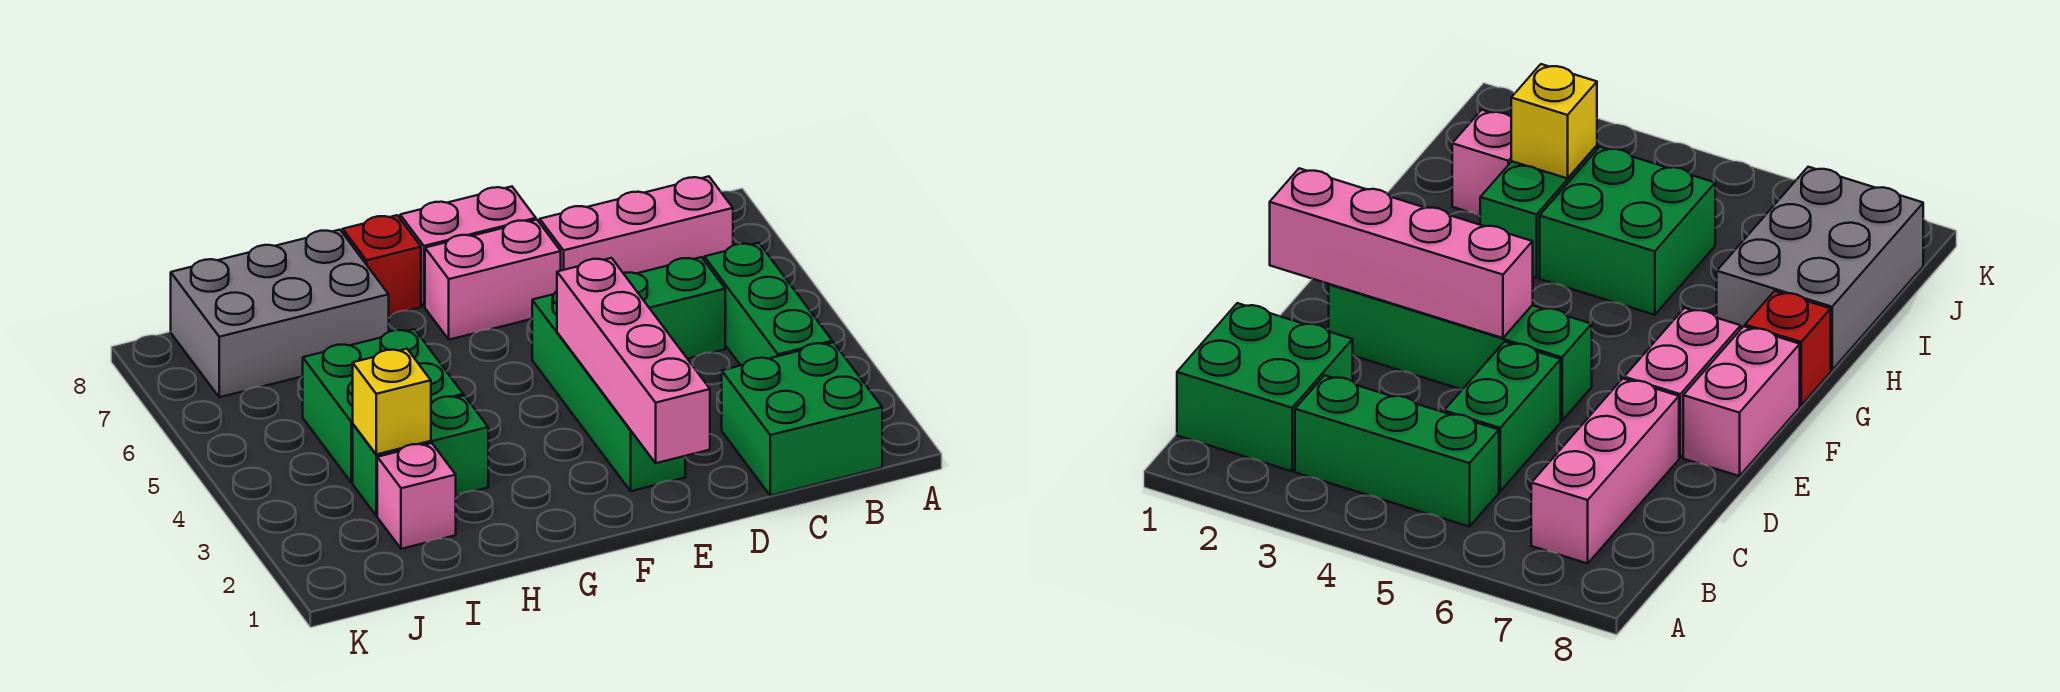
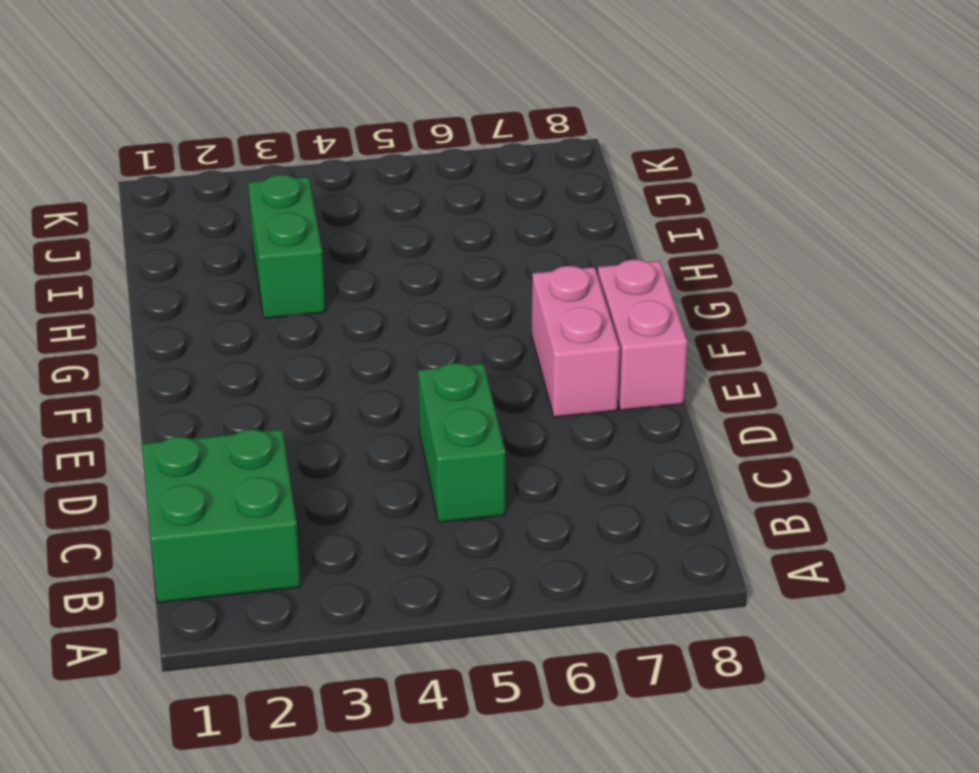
none -> green 1x3 brick [704,243,832,365]
none -> pink 1x3 brick [540,176,733,273]
none -> green 1x4 brick [532,291,685,491]

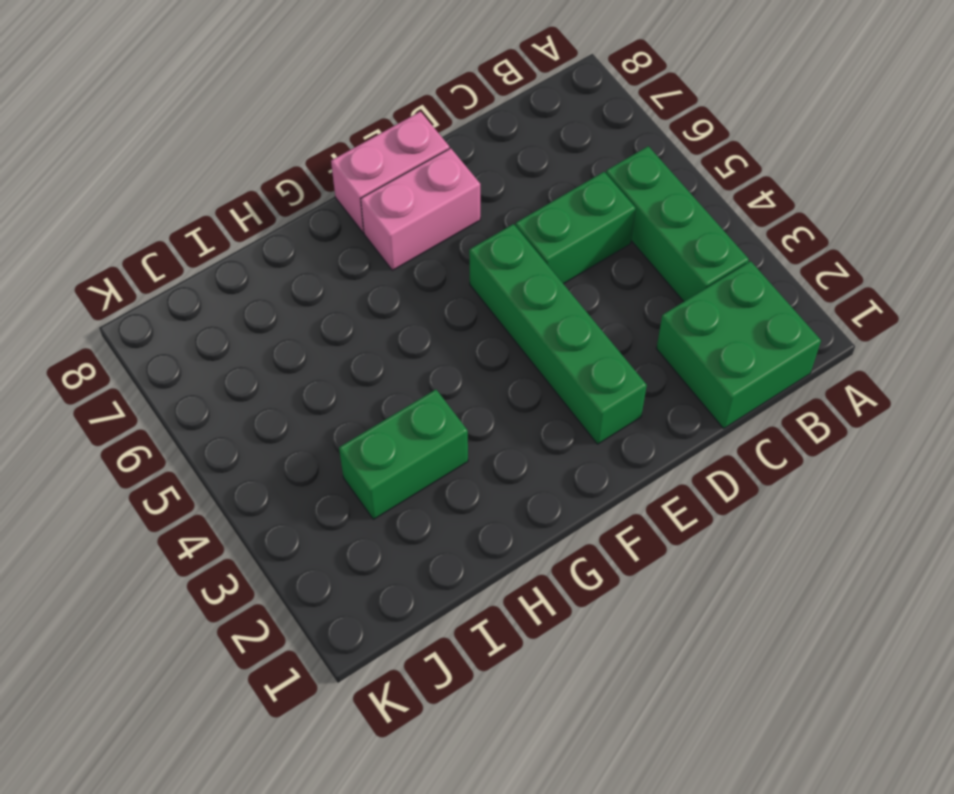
none -> pink 1x3 brick [540,176,733,273]
none -> red 1x1 brick [343,215,421,315]
none -> green 2x2 brick [303,329,463,482]

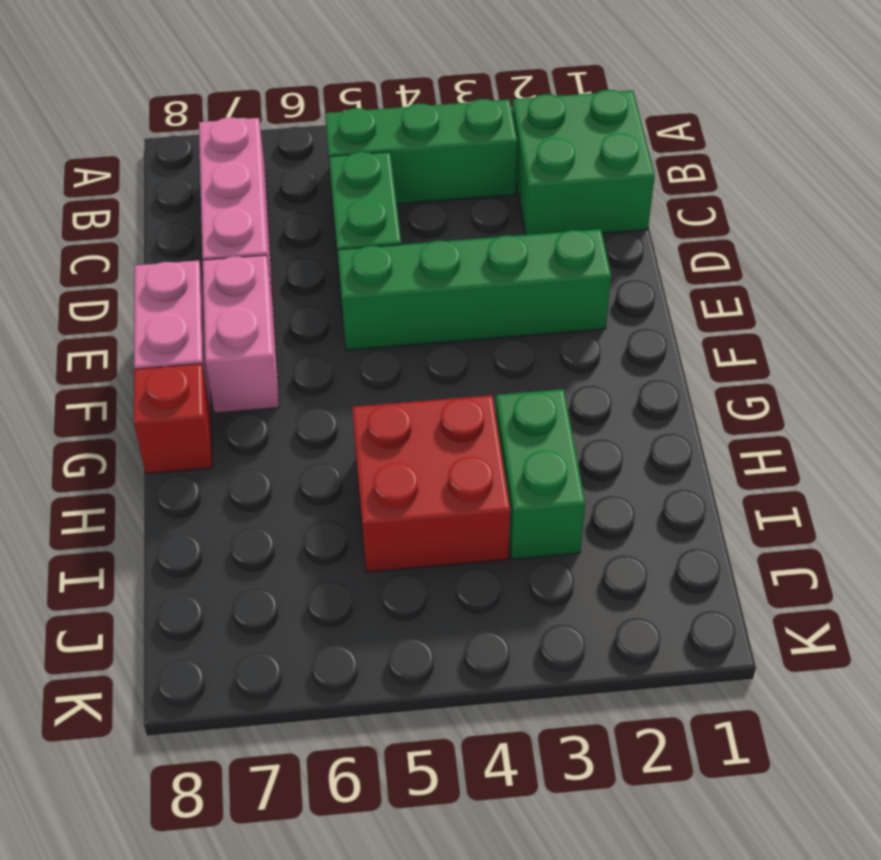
red 2x2 brick [352,395,510,572] -> green 2x2 brick [303,329,463,482]
none -> grey 2x3 brick [171,230,389,397]
none -> pink 1x1 brick [377,443,456,549]
none -> pink 1x4 brick [557,258,710,463]

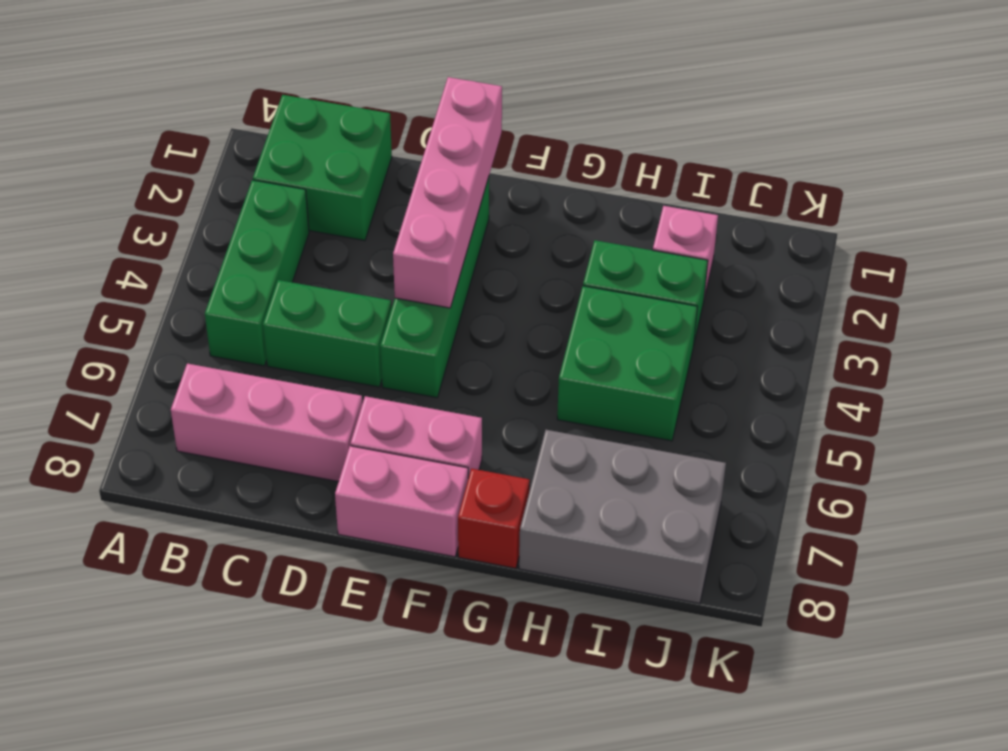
none -> yellow 1x1 brick [353,349,431,454]

